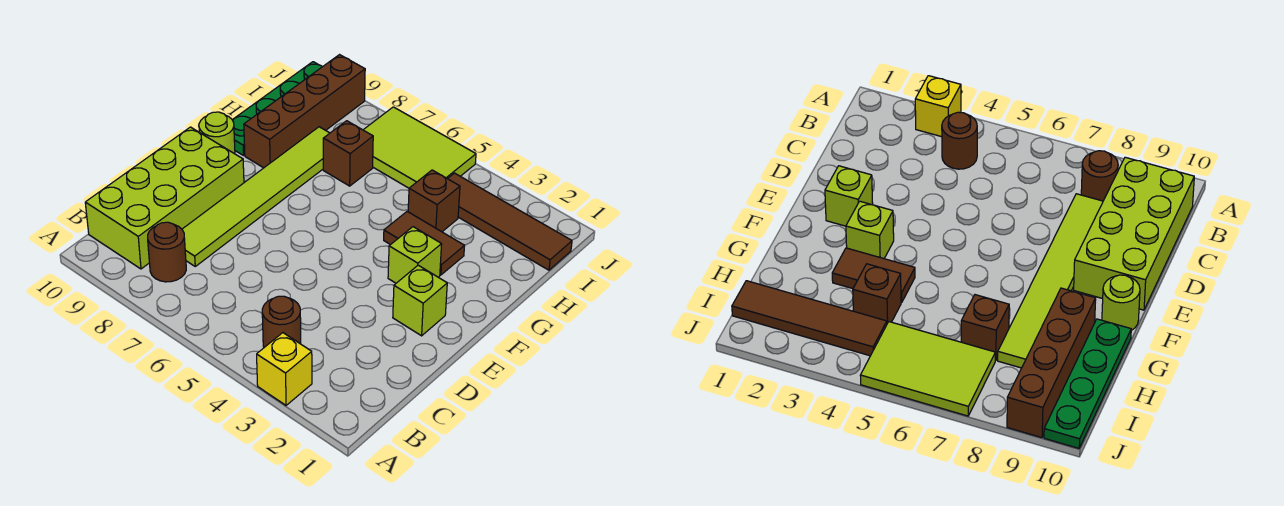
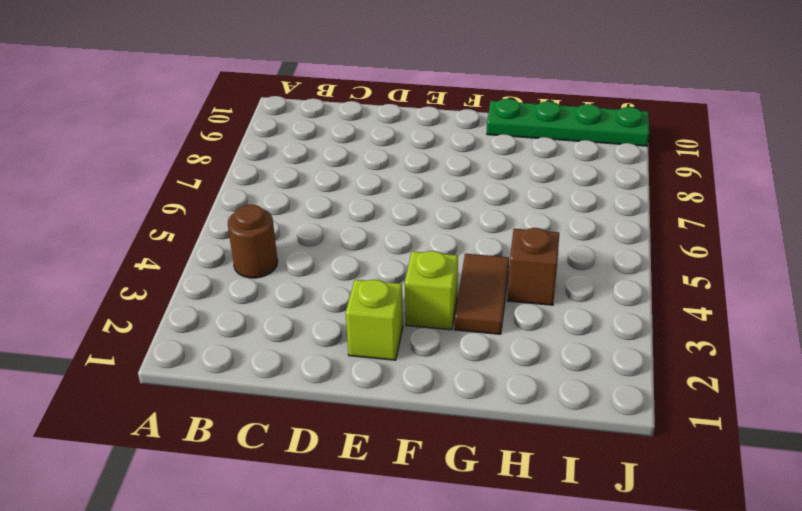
none -> yellow 1x1 brick [257,333,312,405]
none -> brown 1x1 round brick [148,222,186,282]
none -> lime 2x4 brick [85,127,244,269]

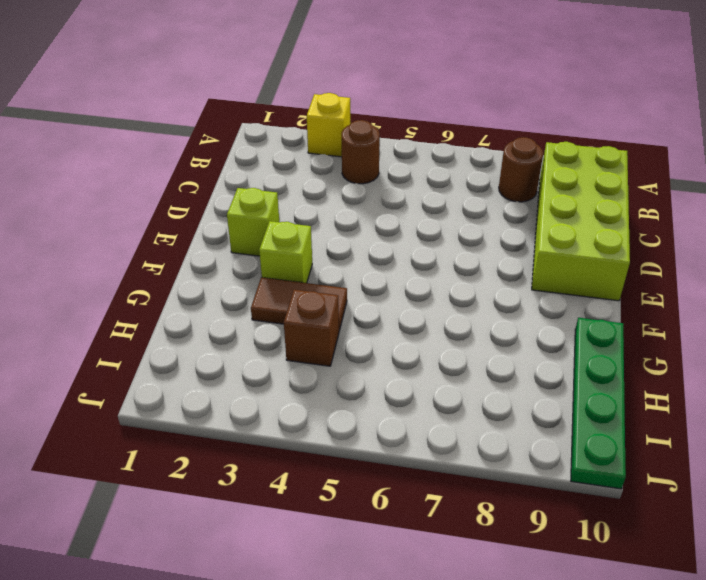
none -> lime 1x6 tile [182,127,329,266]
none -> lime 1x1 round brick [199,112,235,154]
none -> brown 1x4 brick [244,55,365,168]

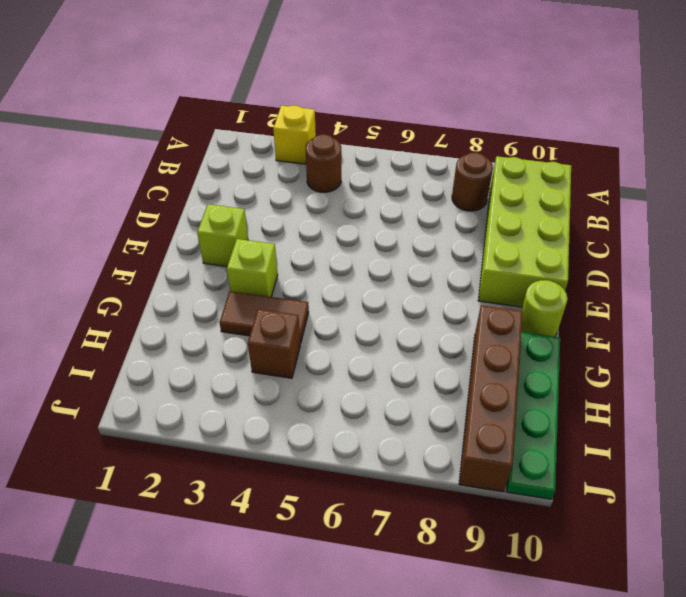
none -> lime 1x6 tile [182,127,329,266]
none -> brown 1x1 brick [323,121,373,186]
none -> brown 1x4 tile [448,173,572,270]

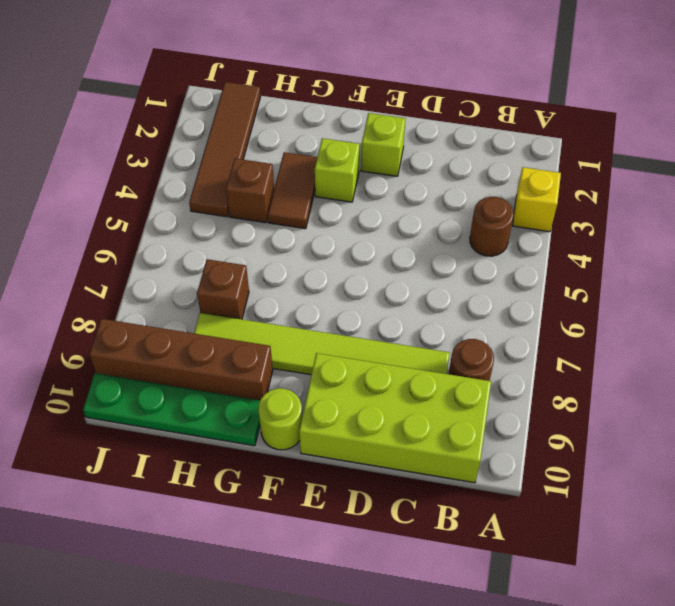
none -> lime 2x3 tile [364,107,476,188]

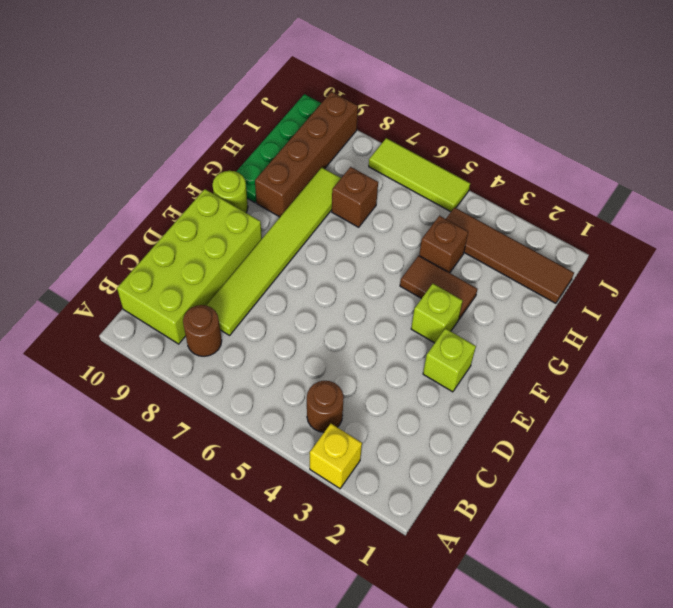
lime 1x3 tile [369,138,470,212] -> lime 2x3 tile [364,107,476,188]

